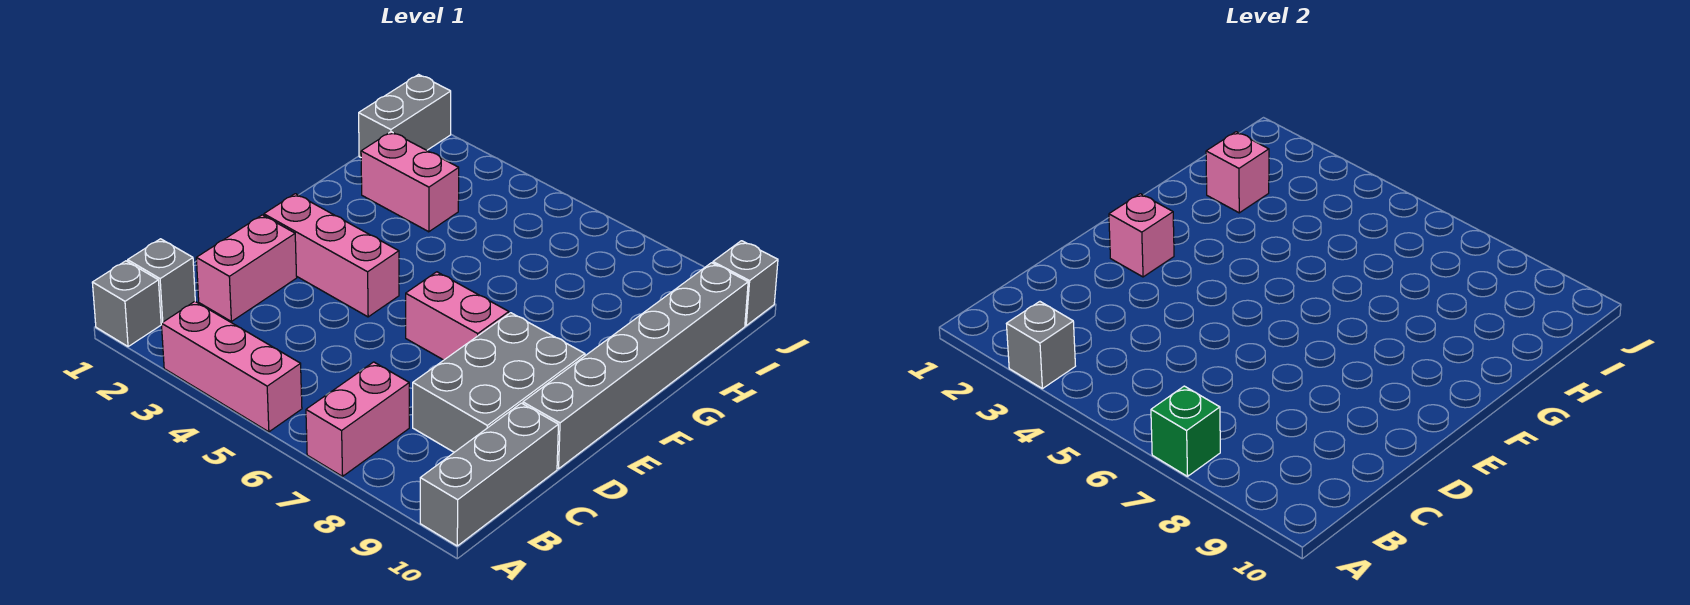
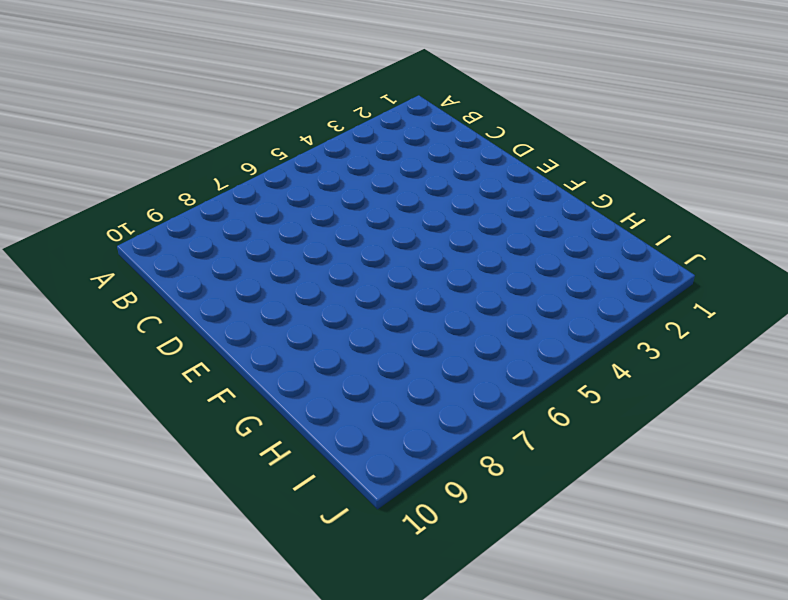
none -> grey 1x1 brick [92,261,161,347]
none -> pink 1x3 brick [161,302,302,432]
none -> pink 1x2 brick [306,362,409,476]

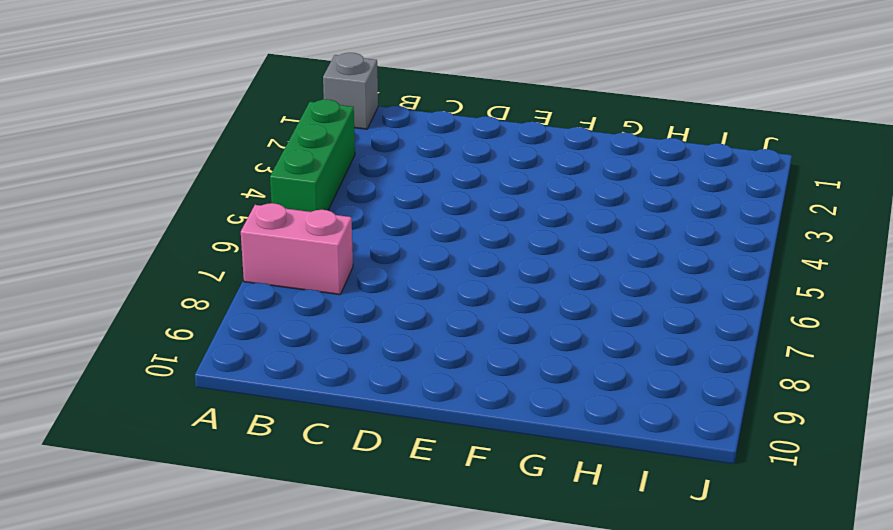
green 1x3 brick [270,99,355,212] -> pink 1x3 brick [161,302,302,432]
none -> grey 1x3 brick [420,403,558,546]
none -> grey 1x1 brick [128,239,195,323]
none -> pink 1x2 brick [196,215,297,321]

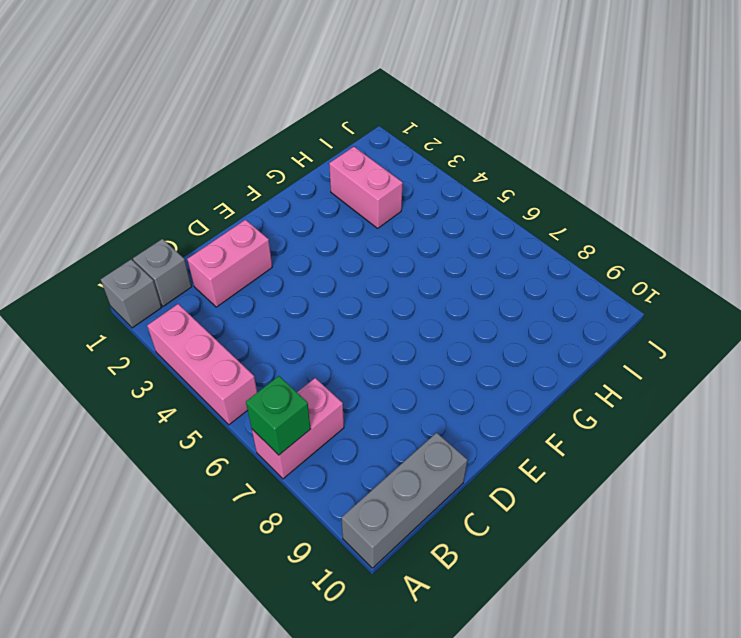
none -> grey 2x3 brick [413,313,585,452]
none -> grey 1x6 brick [523,263,748,469]
none -> pink 1x3 brick [264,194,399,317]

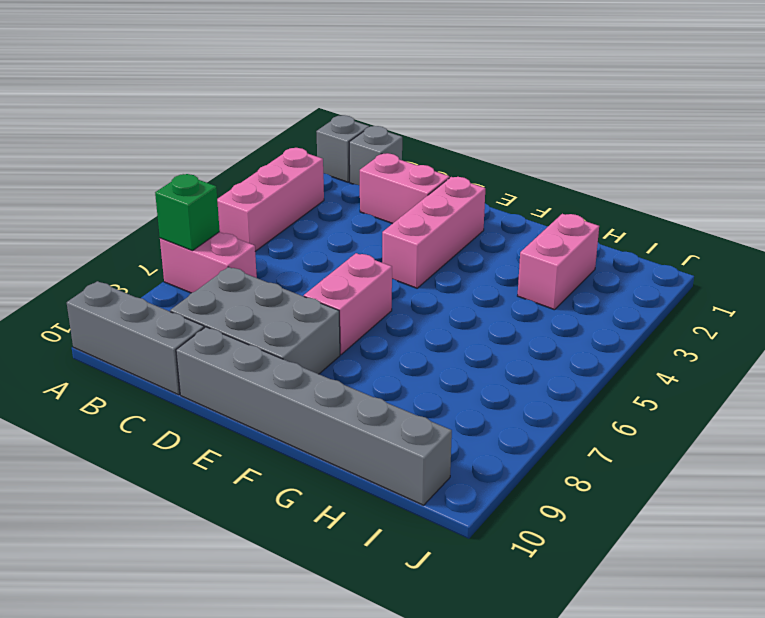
none -> grey 1x2 brick [359,75,451,157]
none -> grey 1x1 brick [713,241,778,326]
none -> grey 1x1 brick [1006,302,1075,389]

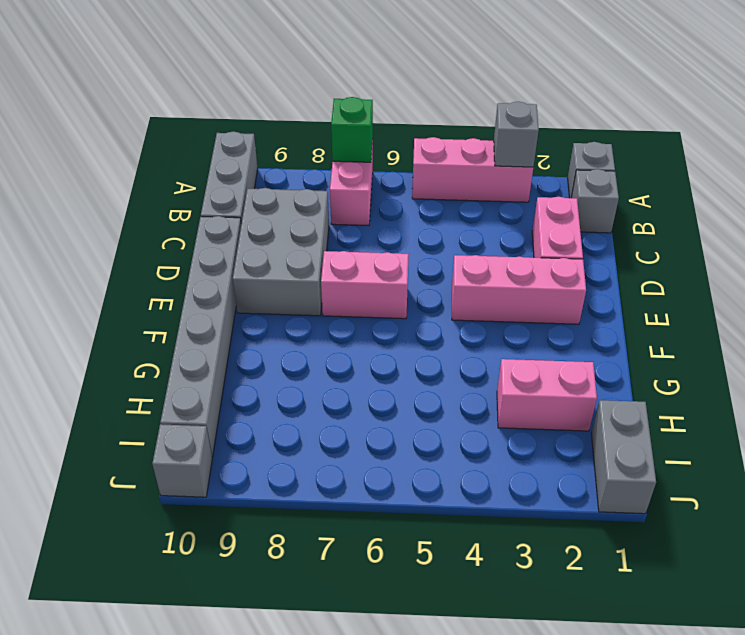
none -> pink 1x1 brick [1109,194,1174,277]
none -> pink 1x1 brick [1206,132,1269,213]

